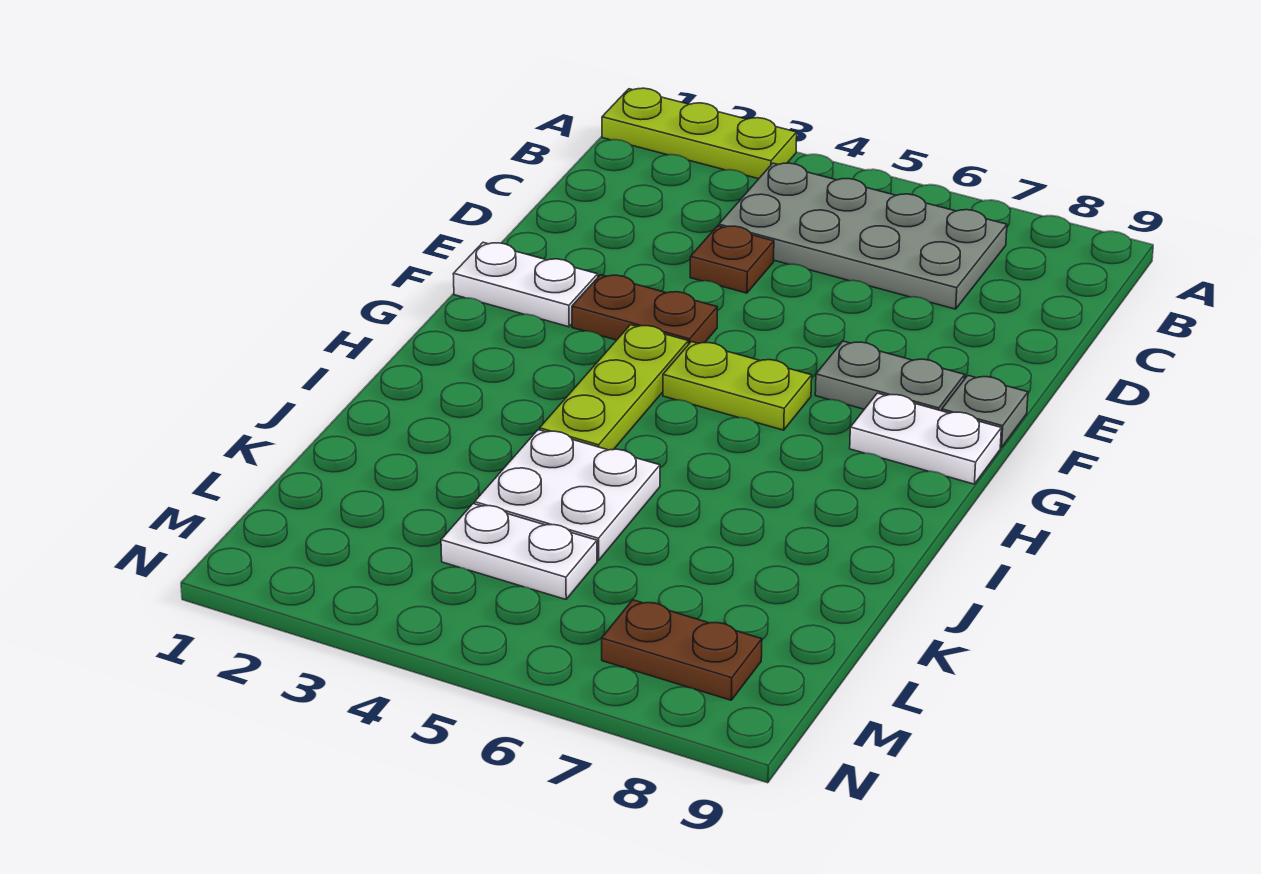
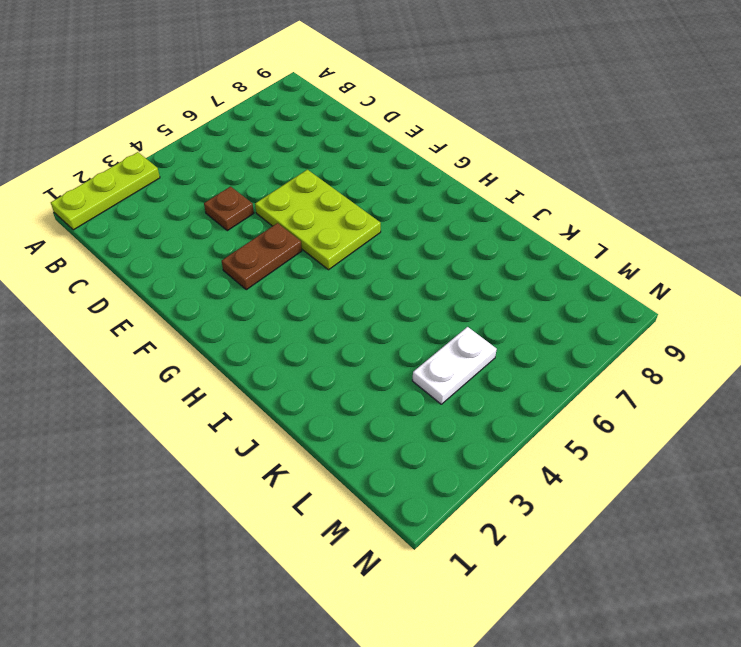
lime 2x3 plate [255,170,381,270] -> lime 1x2 plate [663,342,812,430]
none -> grey 2x4 plate [719,163,1007,309]
none -> white 1x2 plate [453,242,598,327]
none -> grey 1x2 plate [815,341,965,411]

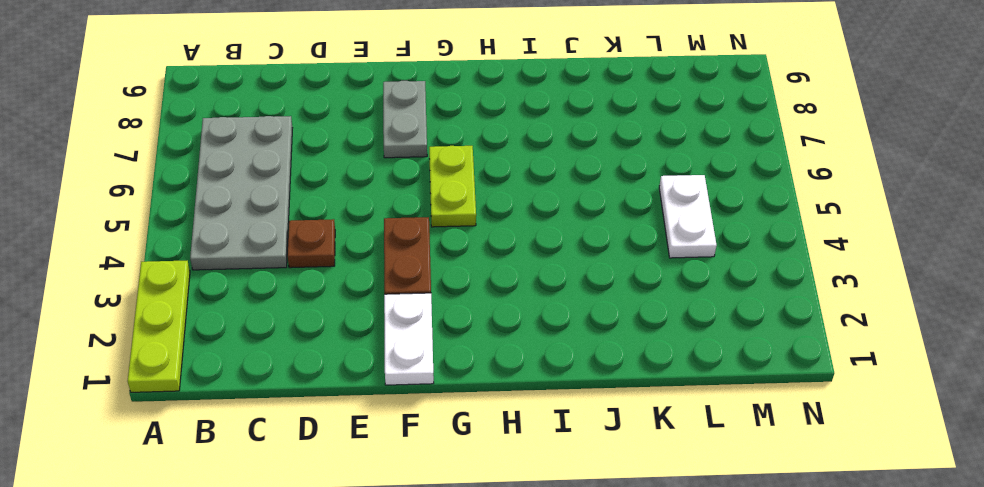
none -> grey 1x1 plate [942,376,1028,448]
none -> lime 1x3 plate [540,325,688,450]
none -> white 1x2 plate [850,393,1001,484]

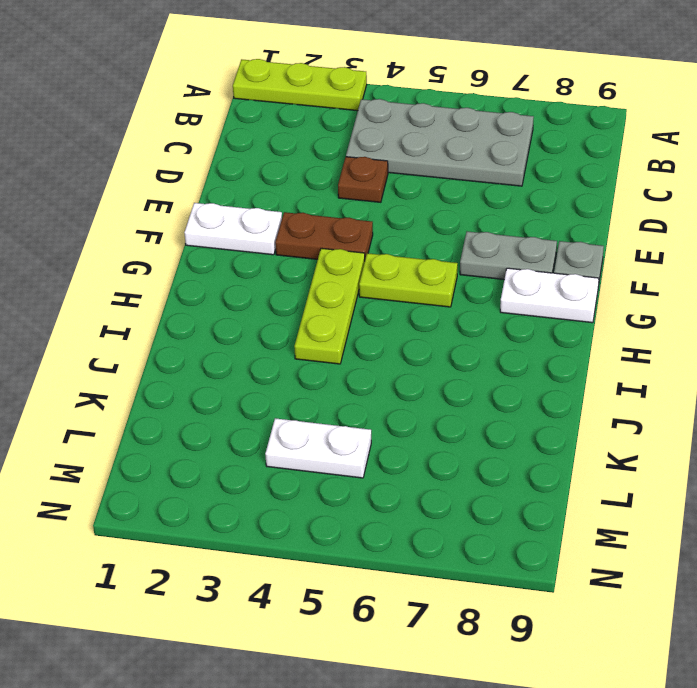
none -> white 2x2 plate [475,430,660,561]
none -> brown 1x2 plate [602,600,762,700]

